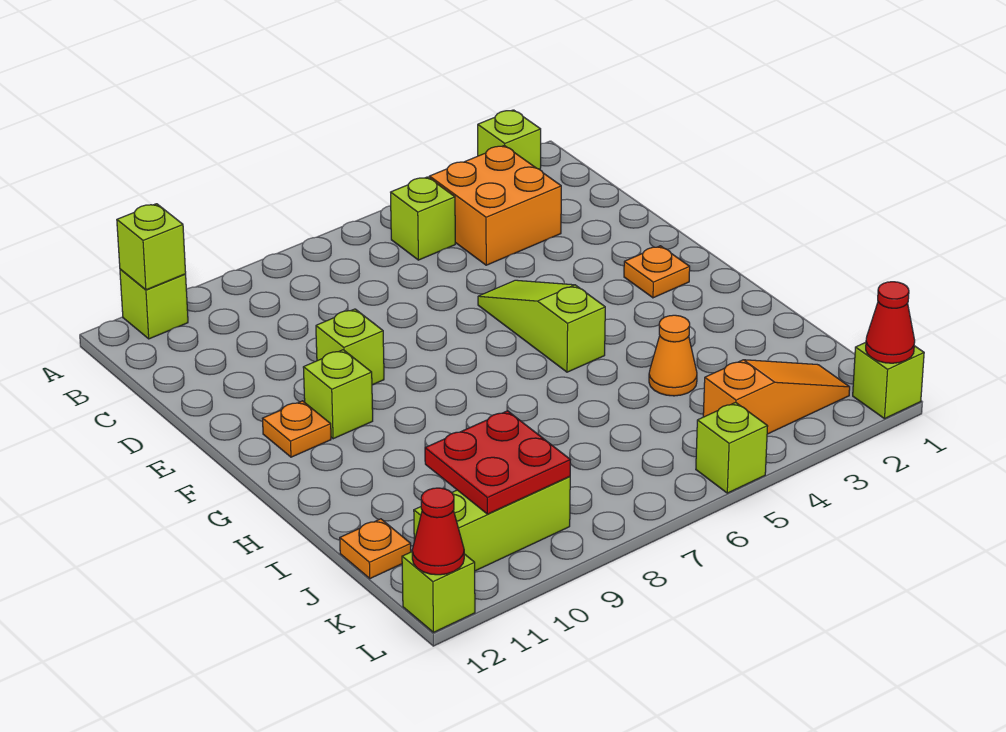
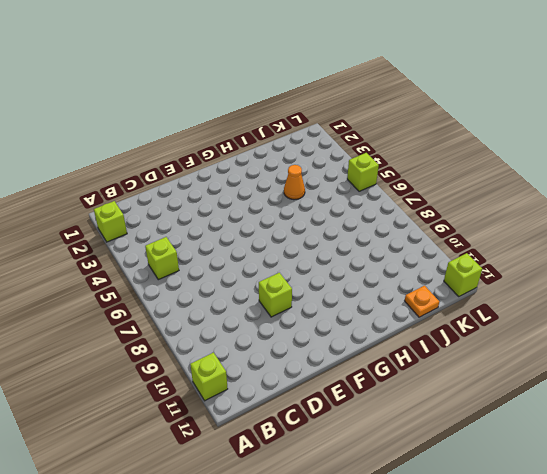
none -> orange 2x2 brick [429,145,561,265]
none -> lime 1x3 slope [478,280,605,372]
none -> orange 1x1 plate [624,246,690,298]

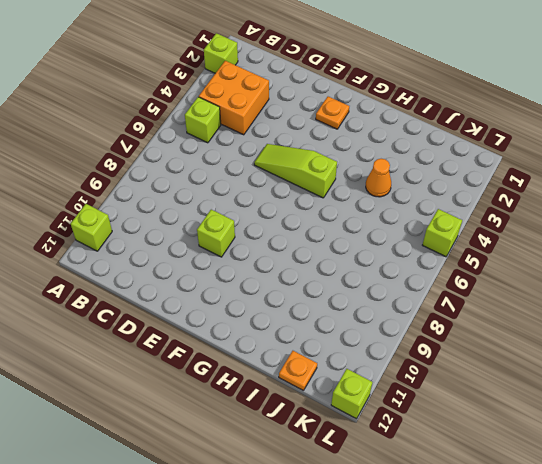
none -> lime 1x1 brick [303,350,373,439]
none -> orange 1x1 plate [263,401,331,457]
none -> orange 1x3 slope [703,360,850,434]

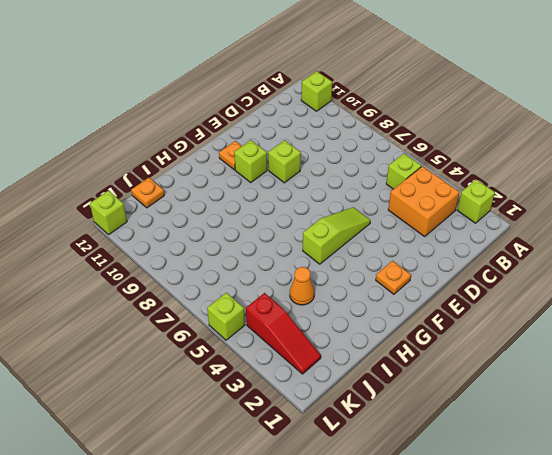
red 1x3 slope [246,293,321,374] -> orange 1x3 slope [703,360,850,434]
none -> lime 1x3 brick [414,477,570,571]
none -> lime 1x1 brick [853,342,924,419]
none -> lime 1x1 brick [117,204,186,290]

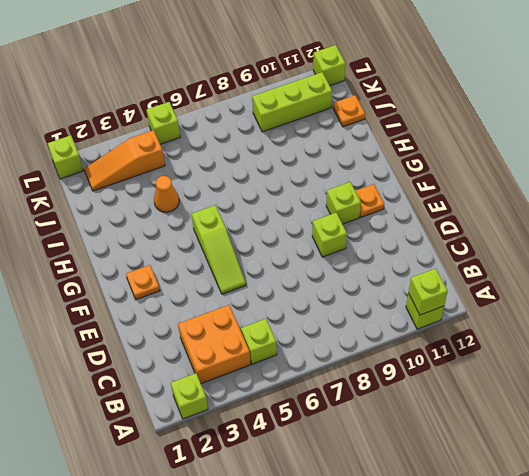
none -> red 2x2 plate [425,411,570,514]
none -> red 1x1 cone [866,282,915,363]
none -> red 1x1 cone [412,488,464,575]

